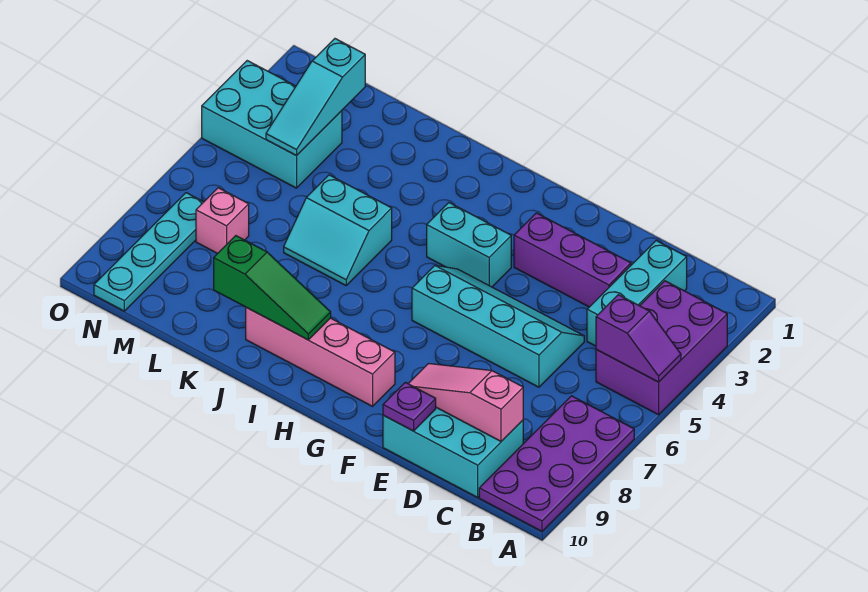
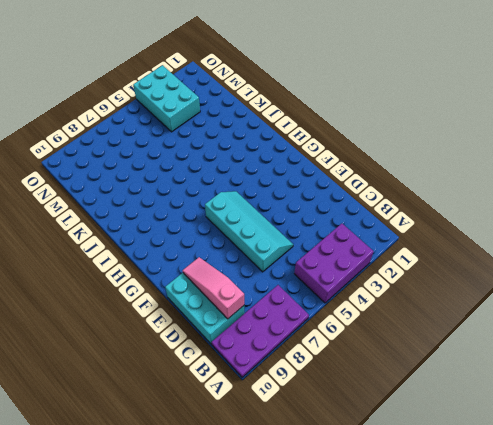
none -> cyan 1x3 brick [587,241,687,346]
none -> purple 1x3 brick [514,213,631,307]
none -> cyan 1x2 brick [427,203,511,287]

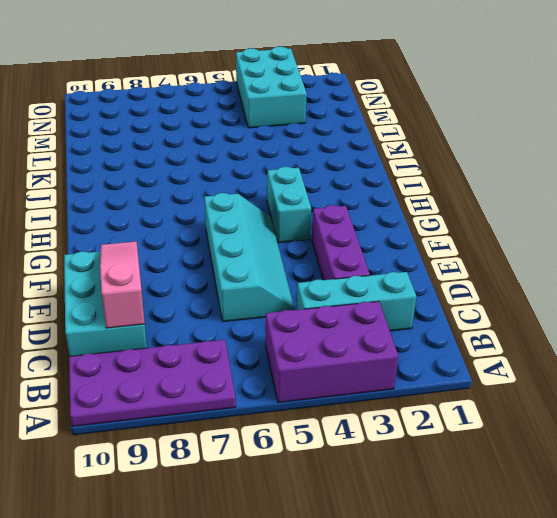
none -> pink 1x4 brick [246,308,395,406]
none -> cyan 2x2 slope [284,175,392,285]
none -> pink 1x1 brick [196,188,249,254]

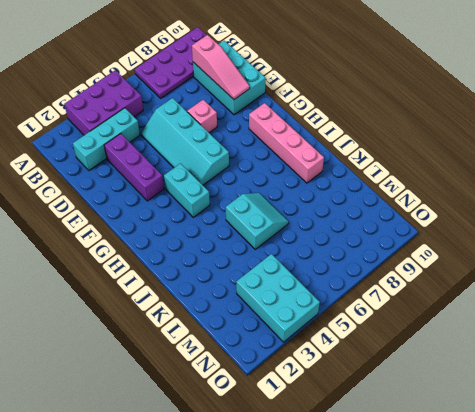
pink 1x1 brick [187,100,217,133] -> pink 1x1 brick moved to [196,188,249,254]
none -> cyan 1x4 plate [94,193,203,311]
none -> purple 1x2 slope [596,295,681,382]
none -> purple 1x1 plate [383,382,436,431]

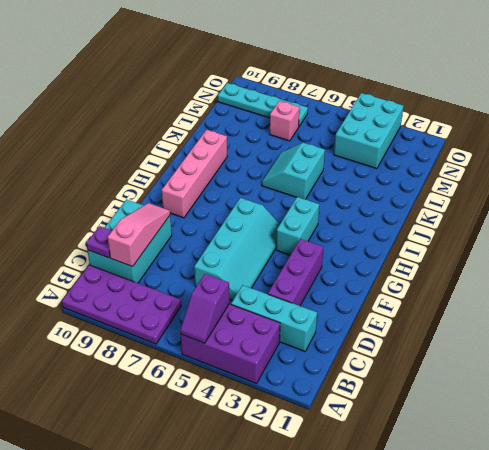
purple 1x1 plate [86,226,112,258] -> purple 1x1 plate moved to [383,382,436,431]
none -> green 1x3 slope [214,236,331,340]
none -> cyan 1x3 slope [266,39,365,156]

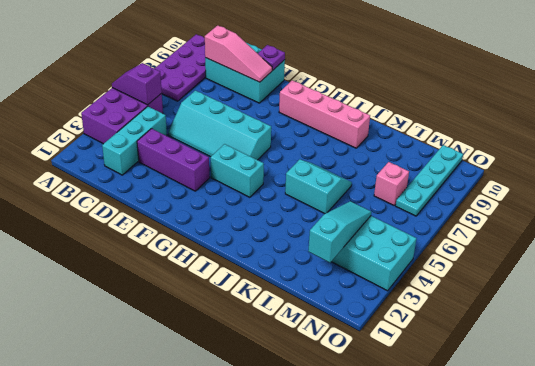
none -> green 1x3 slope [214,236,331,340]

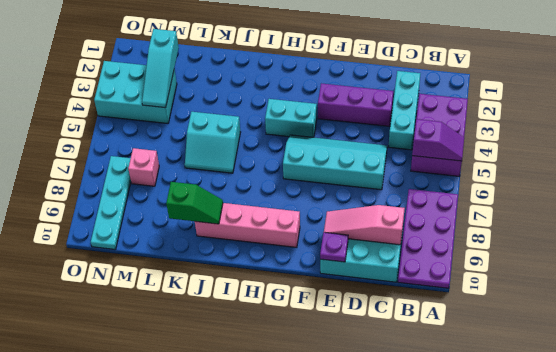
green 1x2 slope [166,182,223,224] -> green 1x3 slope [214,236,331,340]

